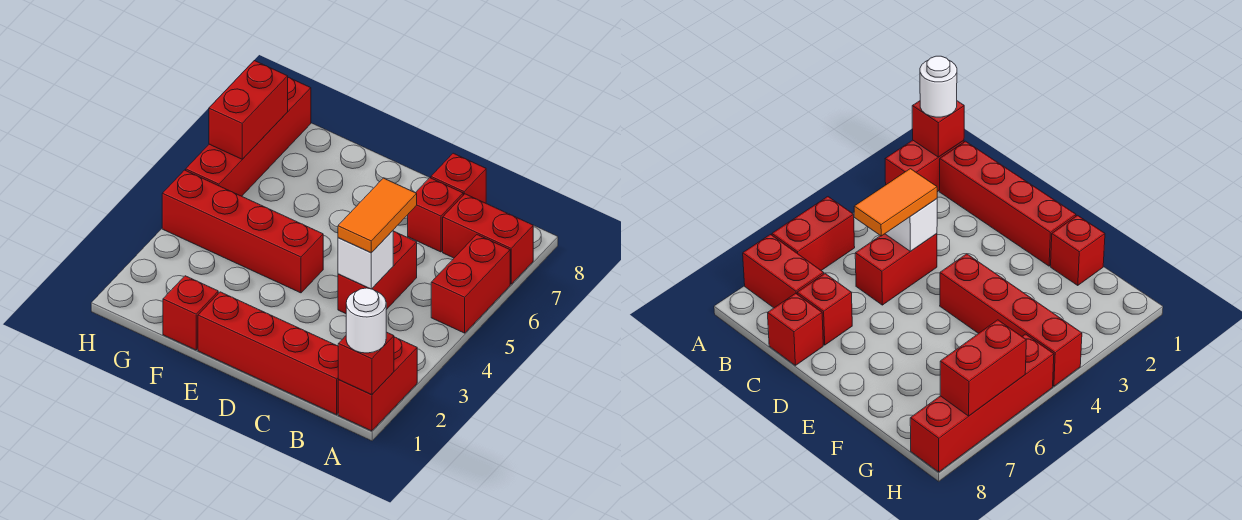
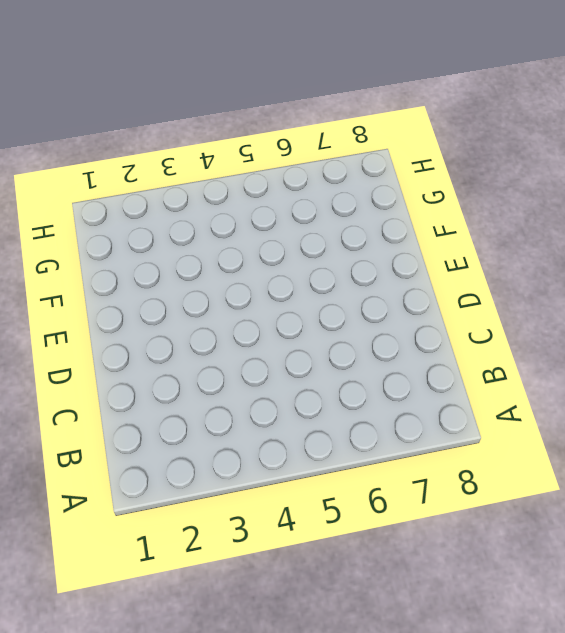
none -> red 1x2 brick [338,337,417,431]
none -> red 1x2 brick [431,235,510,333]
none -> red 1x2 brick [443,194,533,284]

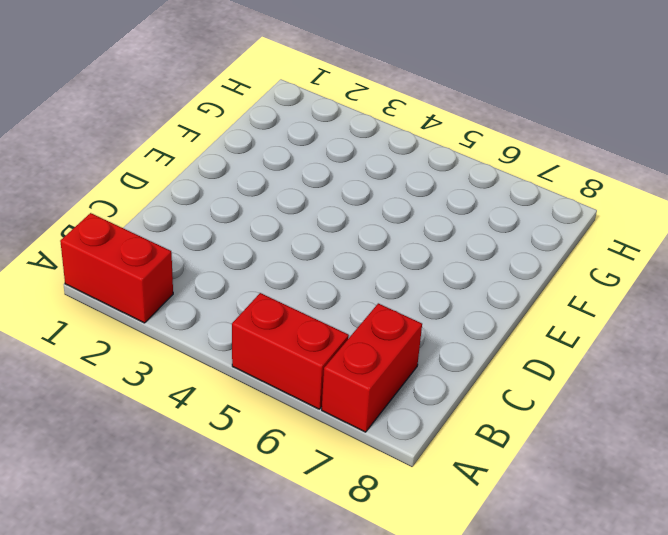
none -> red 1x4 brick [198,292,339,415]
none -> red 1x2 brick [338,231,417,314]
none -> red 1x1 brick [408,178,463,252]

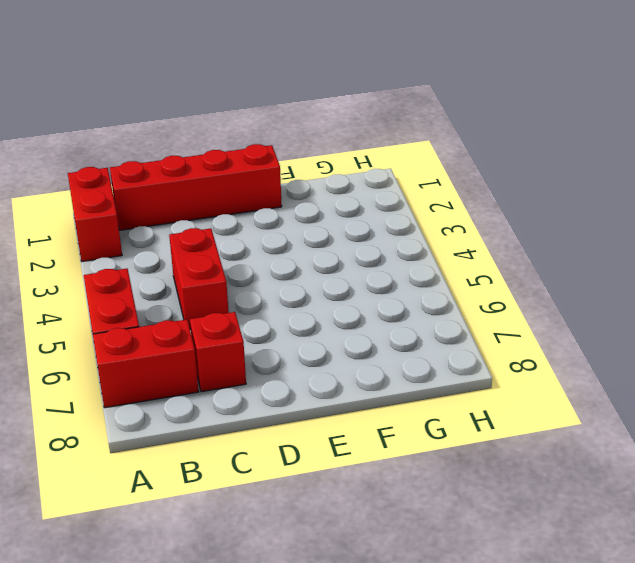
none -> red 1x1 brick [431,153,486,203]
none -> red 1x4 brick [162,170,323,293]
none -> red 1x1 brick [163,276,218,350]

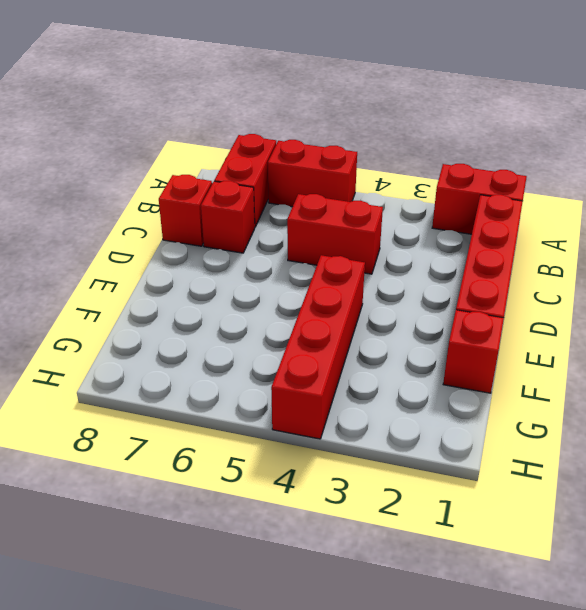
none -> red 1x4 brick [186,78,311,196]
none -> red 1x1 brick [338,332,394,395]
none -> white 1x1 brick [338,231,393,289]

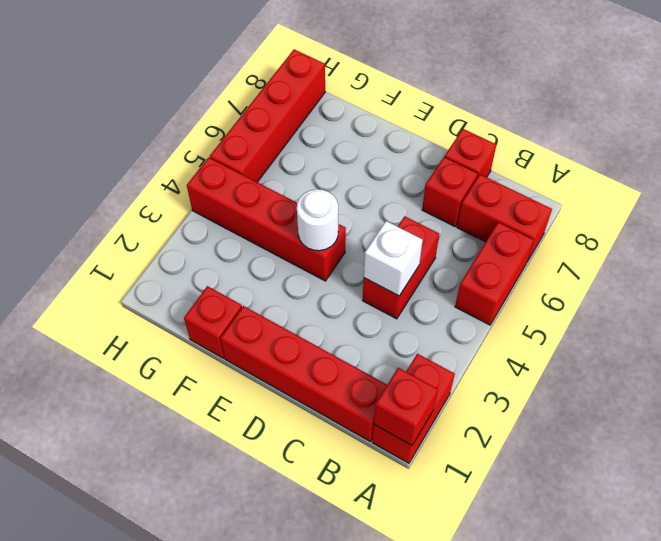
white 1x1 round brick [297,189,338,251] -> white 1x1 round brick moved to [346,288,386,353]
none -> red 1x2 brick [209,61,288,159]
none -> orange 1x2 tile [338,178,417,253]

